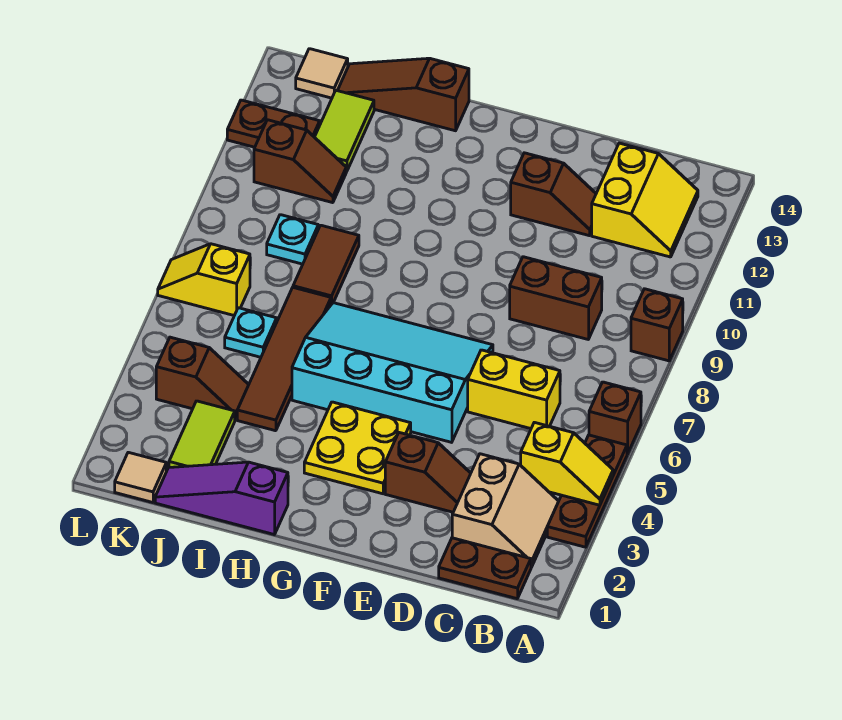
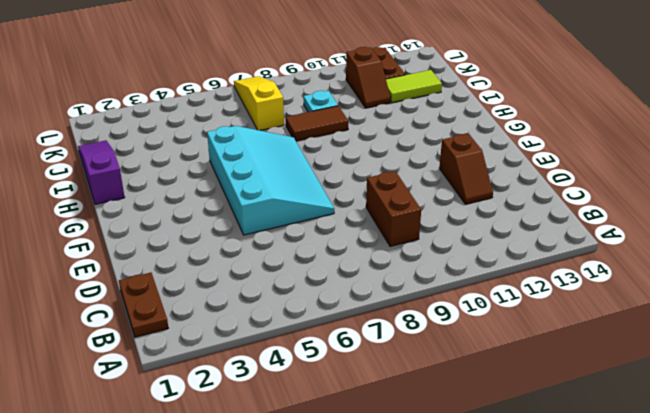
yellow 1x3 slope [234,76,284,131] -> yellow 1x2 slope [158,244,250,316]
none -> brown 1x3 plate [547,435,627,547]
none -> brown 1x1 brick [589,382,641,454]
none -> brown 1x1 brick [631,289,683,361]

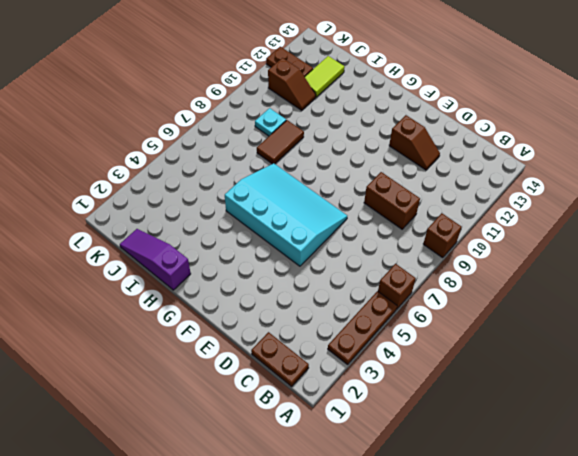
none -> tan 2x2 slope [452,454,559,567]
none -> yellow 2x2 slope [592,143,698,257]
none -> yellow 1x2 brick [468,350,560,429]

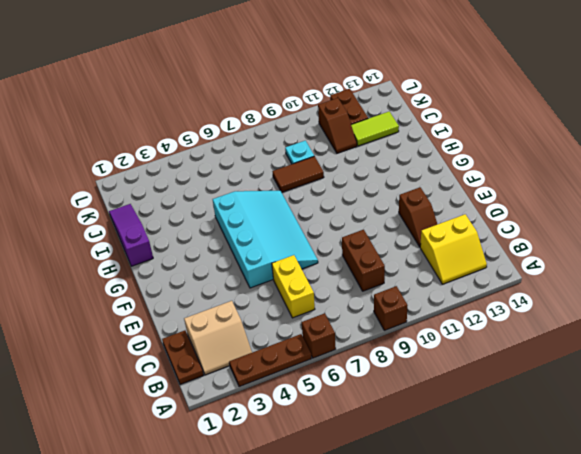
none -> brown 1x2 slope [385,433,471,512]
none -> yellow 2x2 plate [304,402,411,494]
none -> brown 1x3 slope [338,58,469,131]

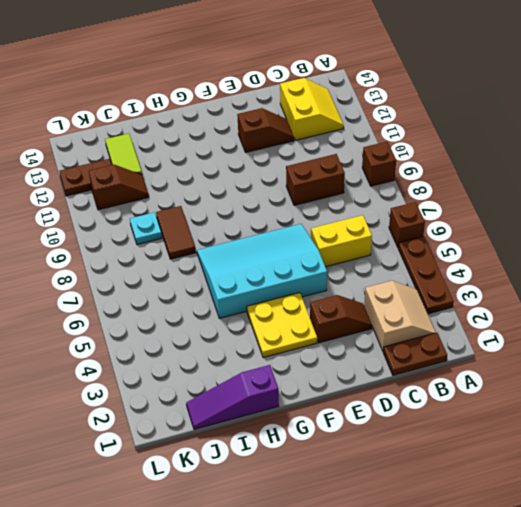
none -> brown 1x3 slope [338,58,469,131]
none -> brown 1x4 tile [237,288,331,431]
none -> lime 1x2 tile [169,401,235,467]

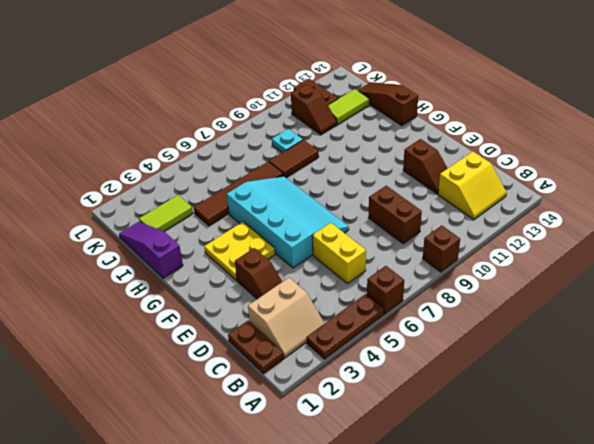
none -> brown 1x2 slope [156,337,249,420]
none -> cyan 1x1 plate [225,308,277,357]
none -> tan 1x1 tile [115,452,166,502]

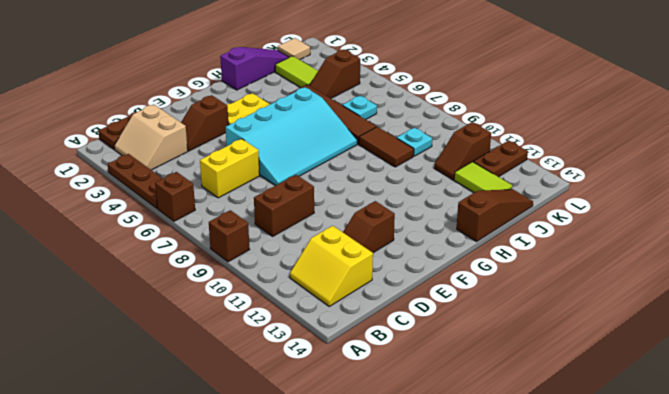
none -> yellow 1x2 slope [158,244,250,316]
none -> tan 1x1 tile [296,49,348,98]
none -> yellow 1x2 slope [521,422,613,505]

